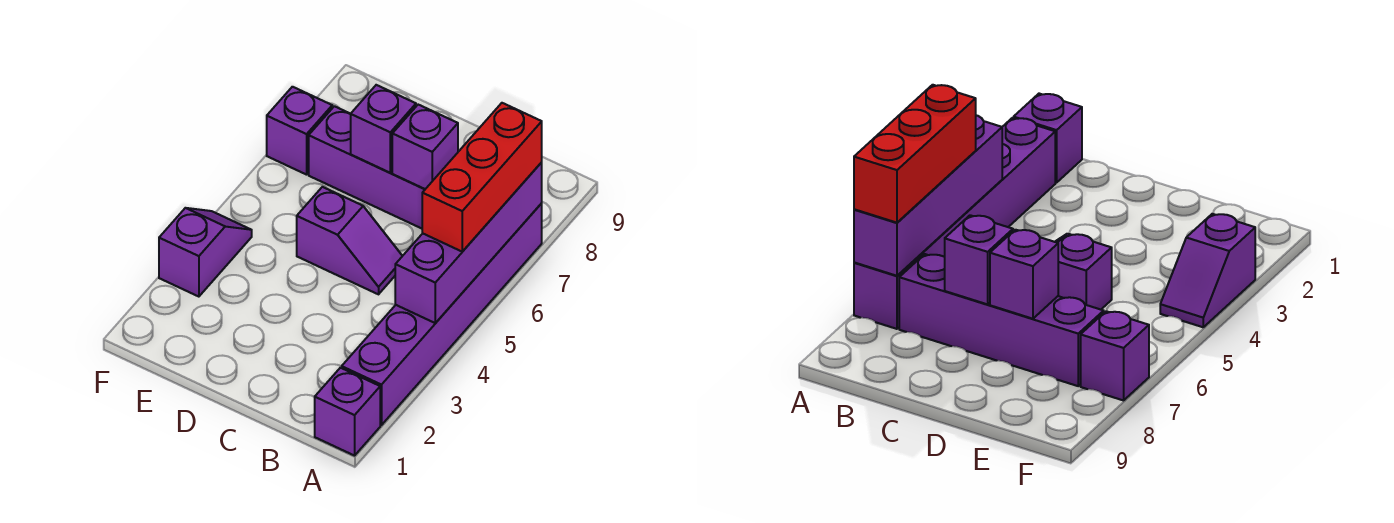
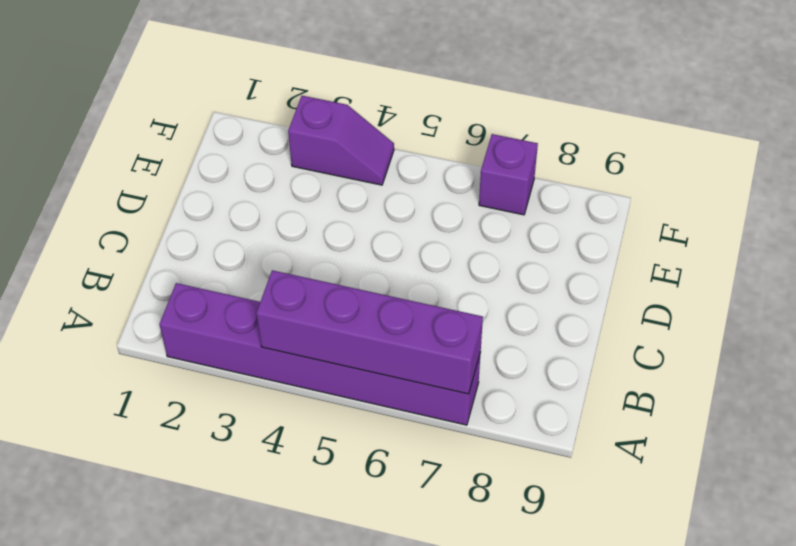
none -> purple 1x1 brick [315,368,380,456]
none -> purple 1x4 brick [309,106,425,229]

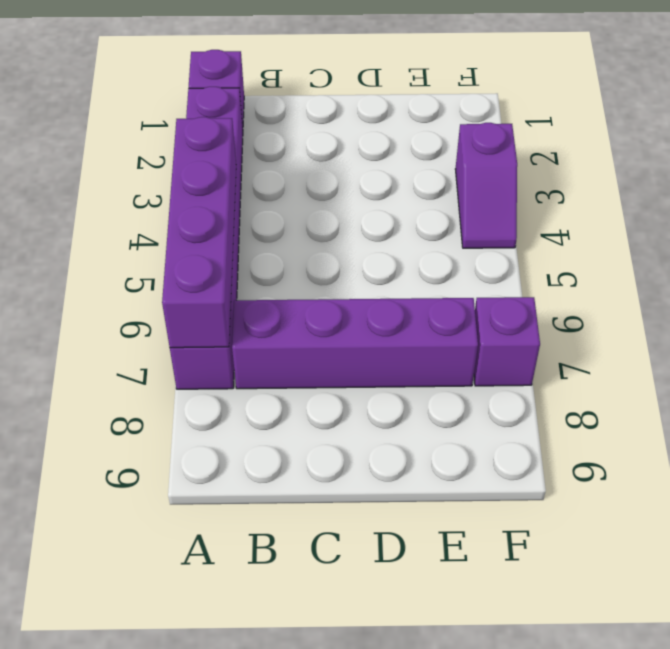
none -> purple 1x2 slope [297,187,402,294]
none -> purple 1x1 brick [392,105,458,189]

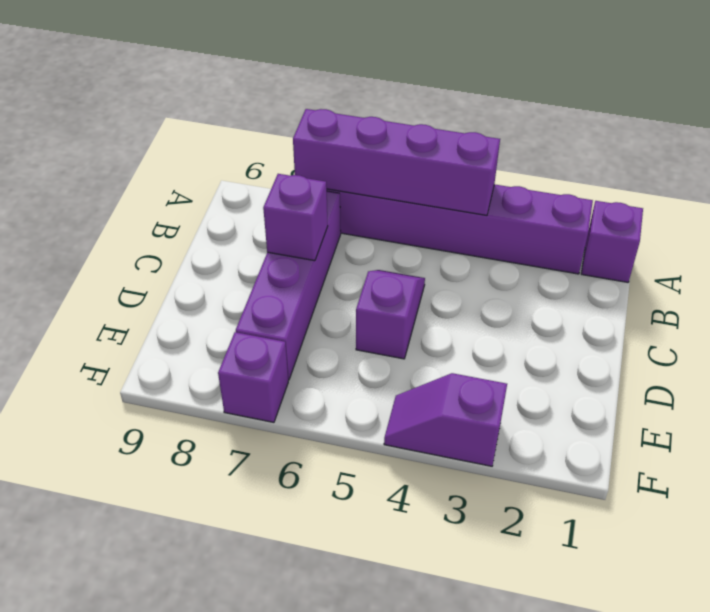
none -> purple 1x1 brick [351,85,416,173]
none -> red 1x3 brick [422,103,542,252]

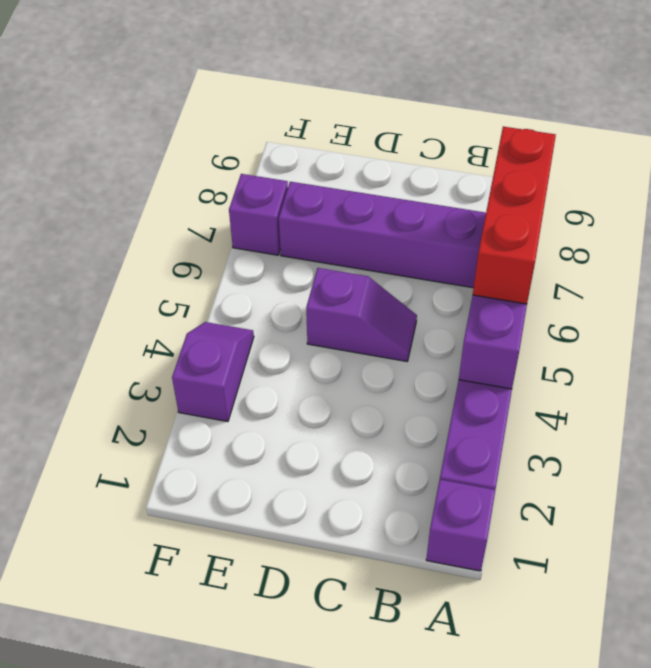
none -> purple 1x1 brick [392,105,458,189]
none -> purple 1x1 brick [351,85,416,173]

